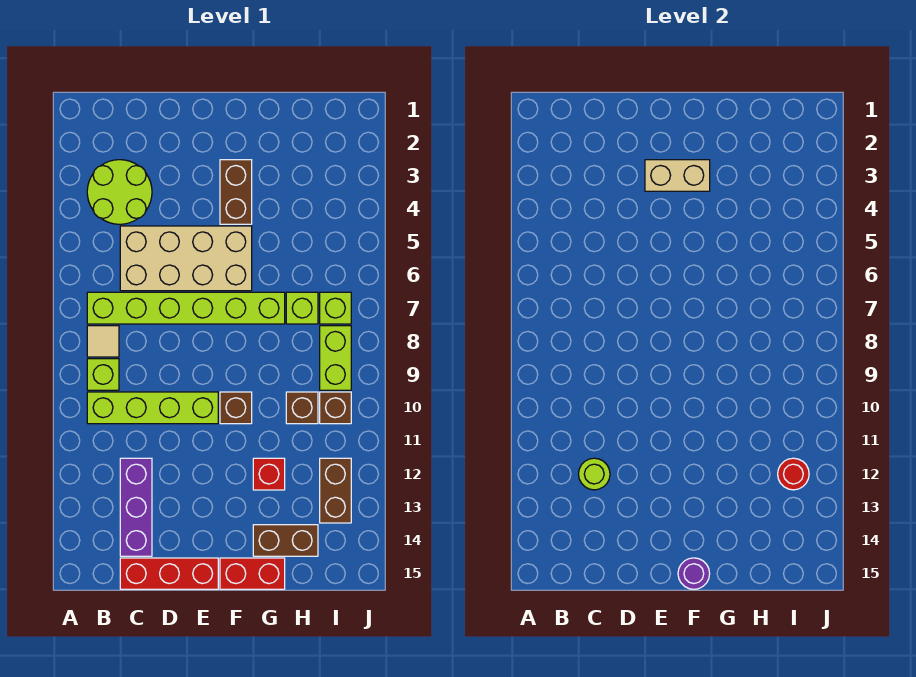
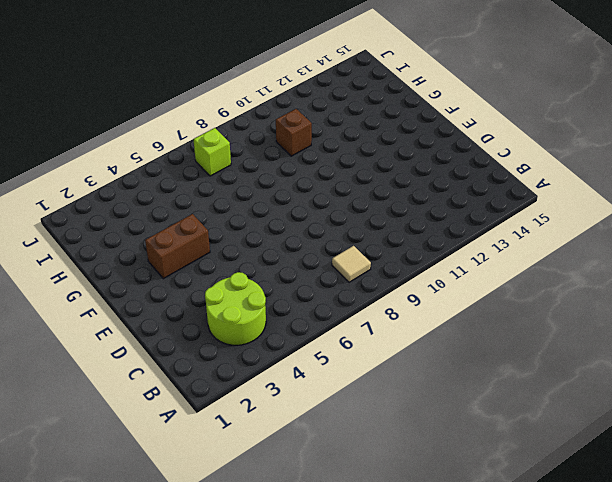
none -> lime 1x6 brick [87,292,285,324]
none -> lime 1x1 brick [87,359,119,390]
none -> lime 1x4 brick [87,392,218,424]

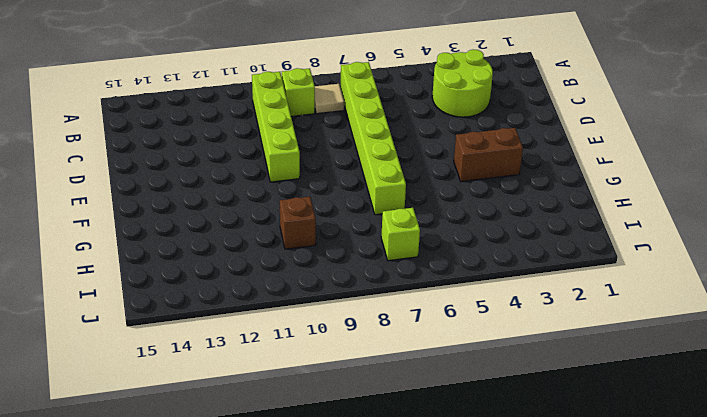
none -> tan 2x4 brick [120,226,252,291]
none -> purple 1x3 brick [120,458,152,556]
none -> red 1x3 brick [120,558,218,589]

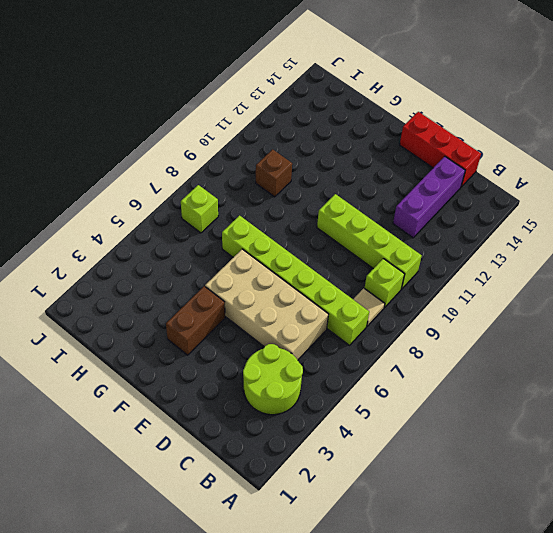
none -> brown 1x1 brick [220,392,252,424]
none -> red 1x2 brick [220,558,285,589]
none -> red 1x1 brick [253,458,285,490]

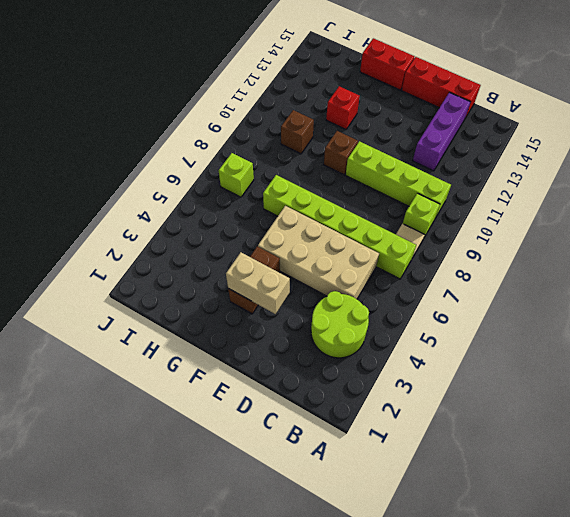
none -> brown 1x2 brick [253,525,318,556]
none -> lime 1x1 brick [286,292,318,324]
none -> lime 1x2 brick [320,326,351,390]

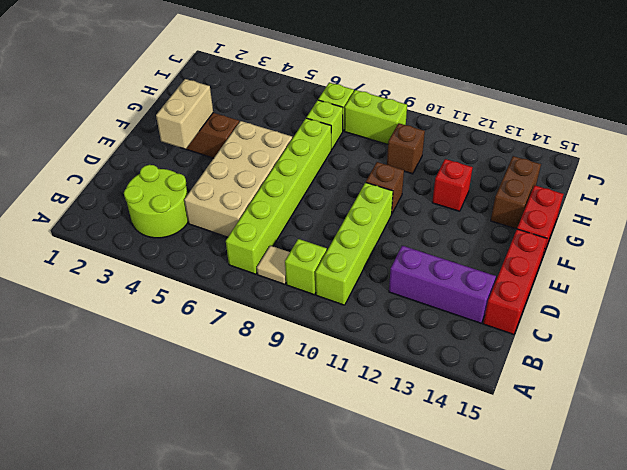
none -> brown 1x1 brick [320,392,351,424]
none -> brown 1x2 brick [320,458,351,523]
none -> lime 1x1 round brick [579,458,610,490]

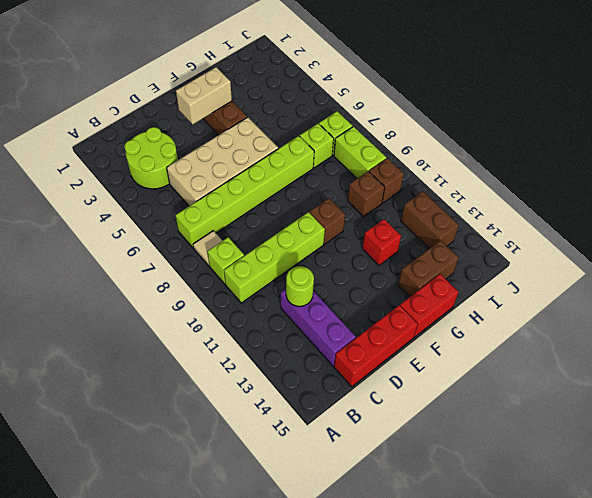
none -> purple 1x1 round brick [678,558,710,589]
none -> red 1x1 round brick [778,458,809,490]

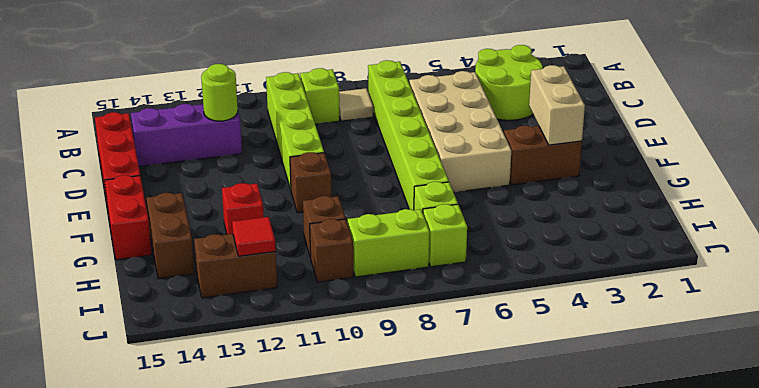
red 1x1 tile [232,217,276,256] -> red 1x1 round brick [778,458,809,490]
none -> purple 1x1 round brick [678,558,710,589]

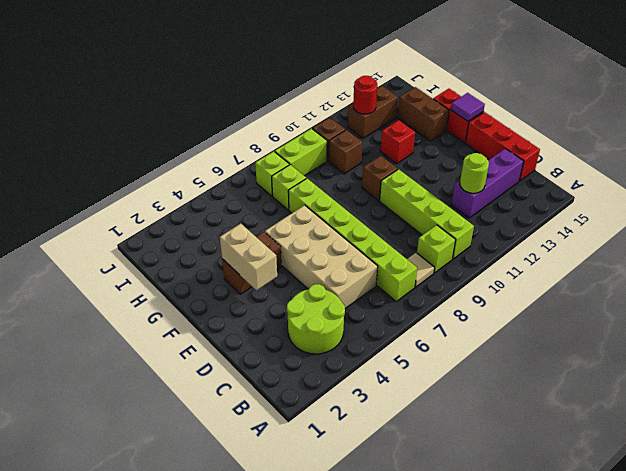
purple 1x1 tile [451,93,485,121] -> purple 1x1 round brick [678,558,710,589]

